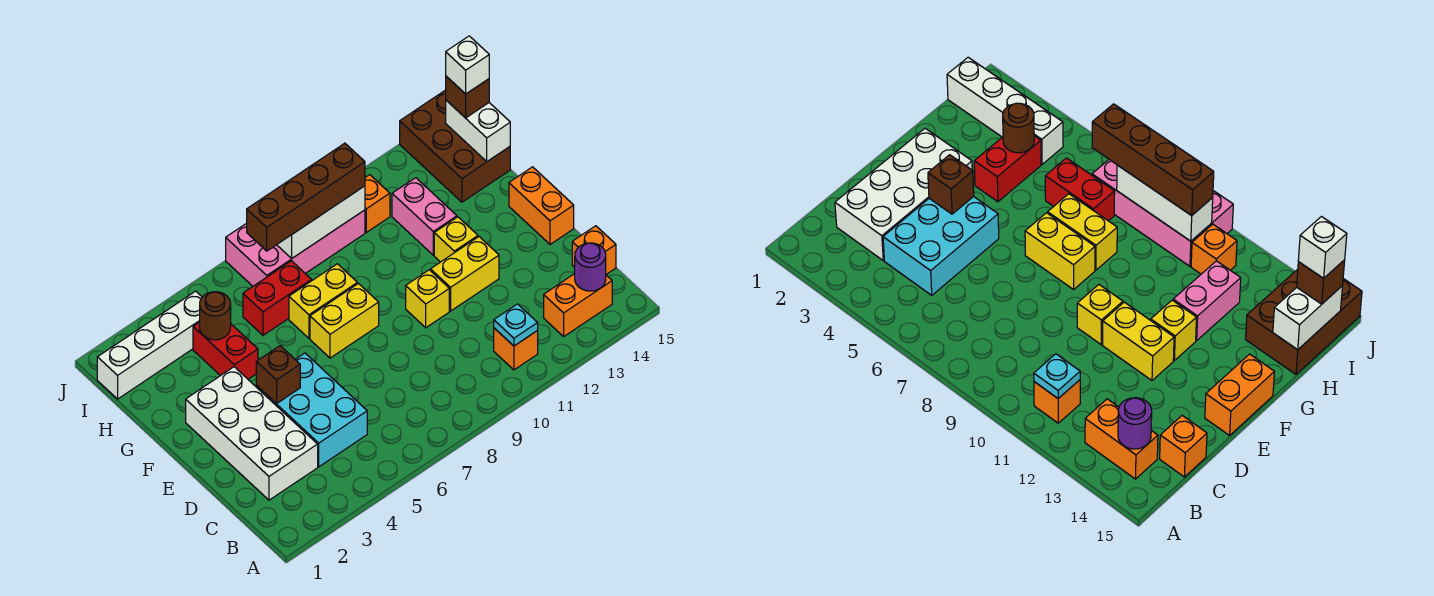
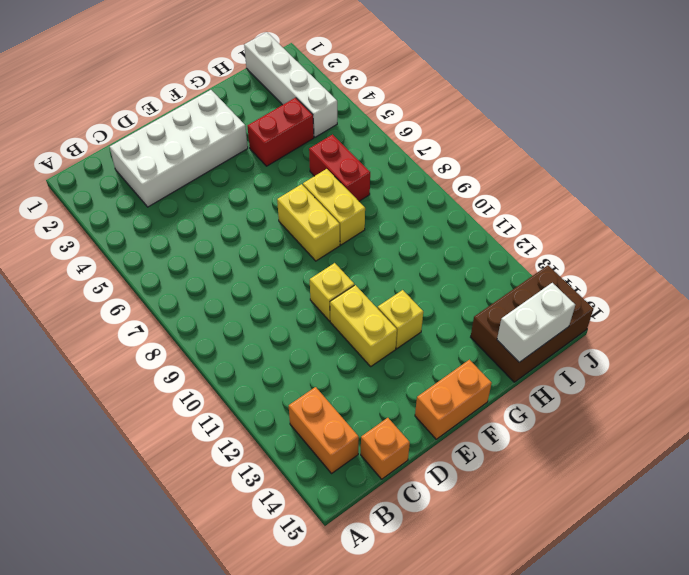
none -> orange 1x1 brick [494,328,538,370]
none -> cyan 2x3 brick [256,353,367,467]
none -> pink 1x2 brick [392,178,457,255]

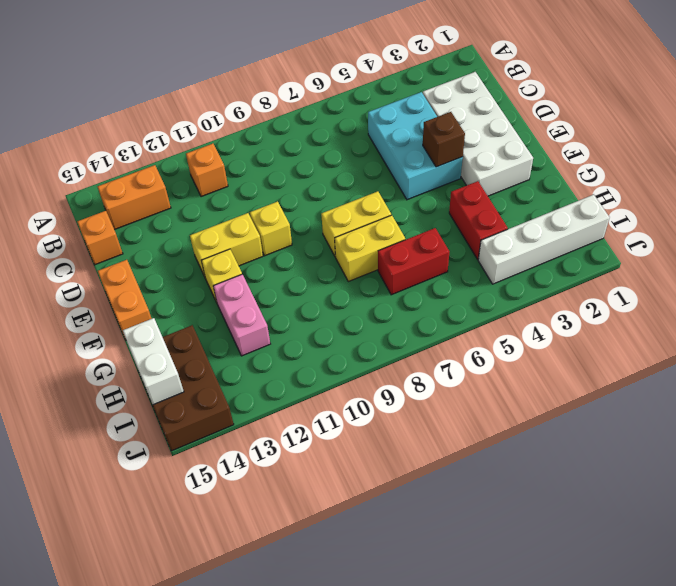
none -> pink 2x4 brick [226,210,365,286]
none -> orange 1x1 brick [365,175,390,232]
none -> cyan 1x1 plate [494,304,538,346]

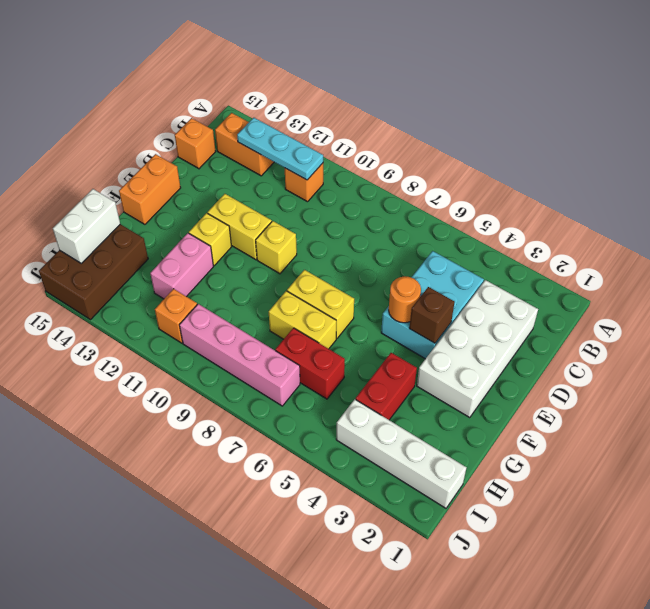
cyan 1x3 plate [237,118,323,180] -> cyan 1x1 plate [494,304,538,346]
orange 1x1 round brick [389,276,421,323] -> none
pink 1x4 brick [179,304,300,406] -> pink 2x4 brick [226,210,365,286]
none -> purple 1x1 round brick [575,243,606,291]
none -> brown 1x1 round brick [200,292,231,340]
none -> white 1x3 brick [277,186,365,258]

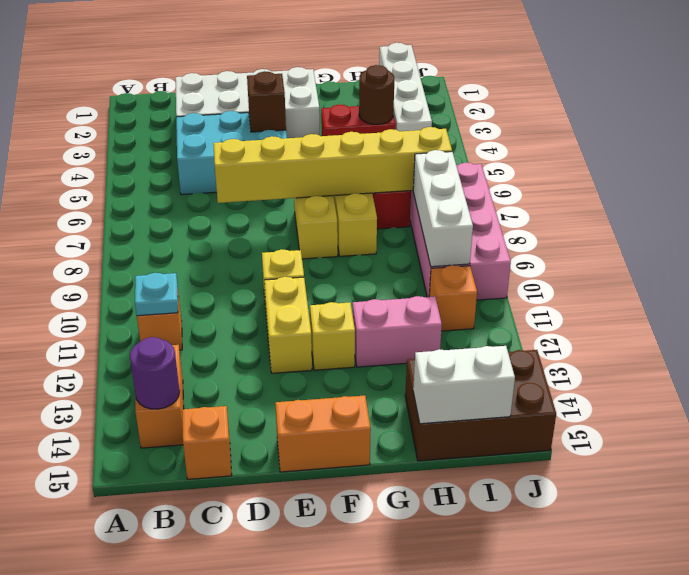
yellow 1x6 brick [213,127,452,203] -> none
none -> brown 1x4 brick [247,143,365,251]
none -> brown 1x1 brick [446,76,489,118]
none -> white 1x1 brick [446,36,489,94]

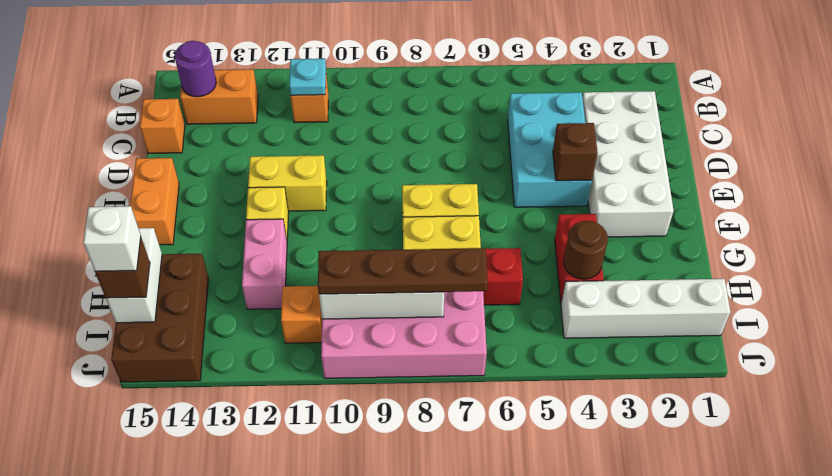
brown 1x4 plate [318,248,488,294] -> brown 1x4 brick [247,143,365,251]
none -> yellow 1x1 brick [406,270,449,328]

